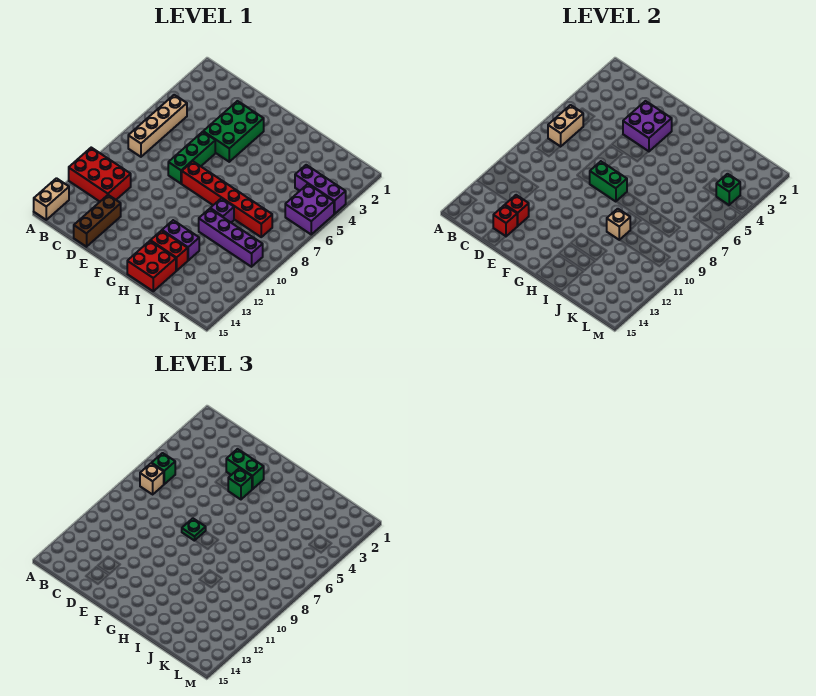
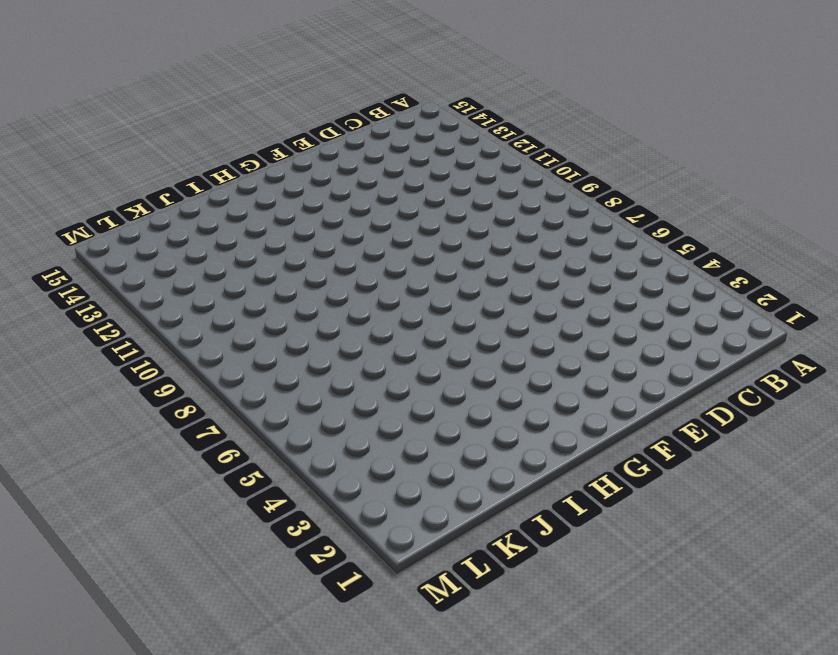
none -> red 2x3 brick [69,148,131,202]
none -> tan 1x2 brick [34,178,69,220]
none -> tan 1x4 brick [128,95,187,157]

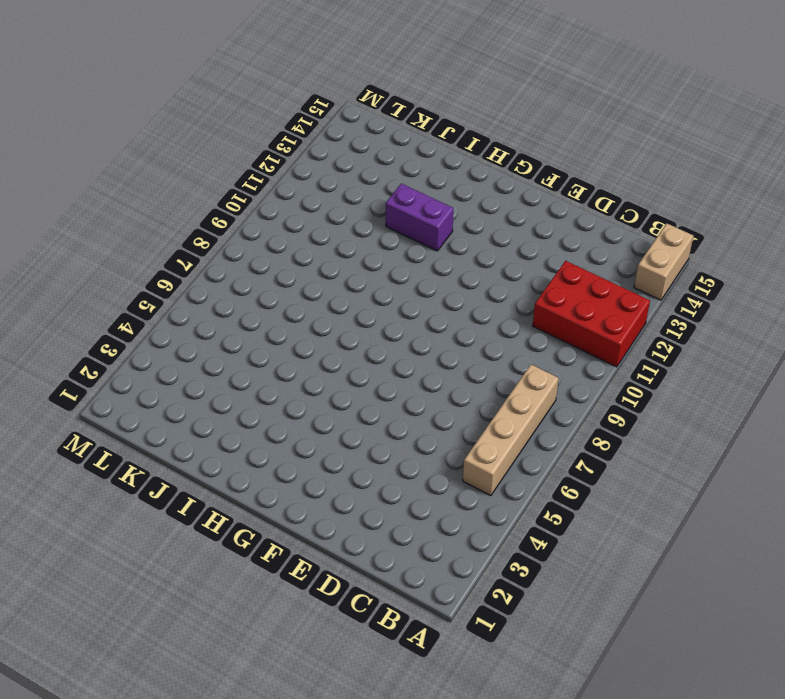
none -> brown 1x3 brick [74,195,121,247]
none -> green 2x3 brick [203,101,264,162]
none -> green 1x3 brick [168,132,215,184]

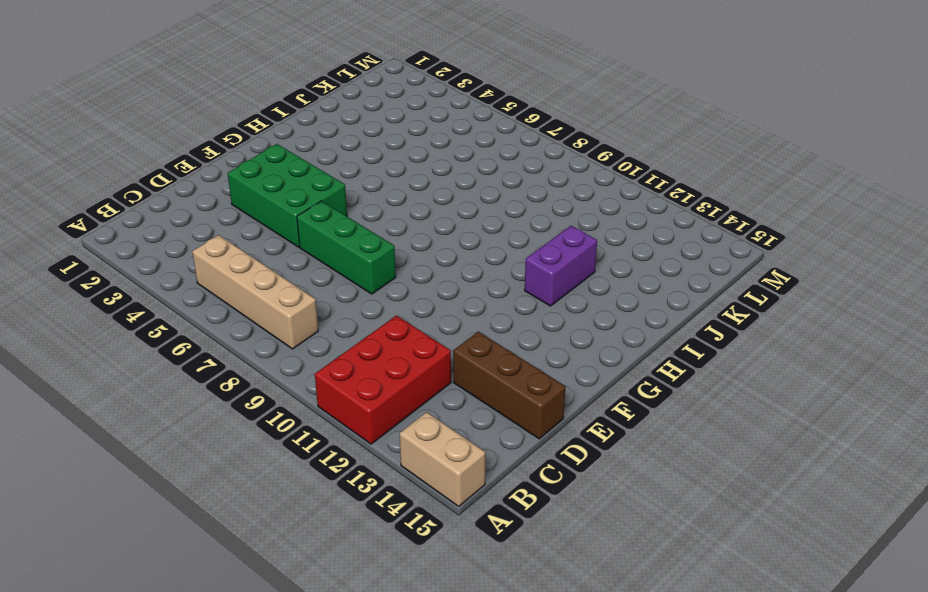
none -> red 1x6 brick [182,161,272,237]
none -> red 1x2 brick [150,231,188,271]
none -> red 2x2 brick [127,241,176,291]

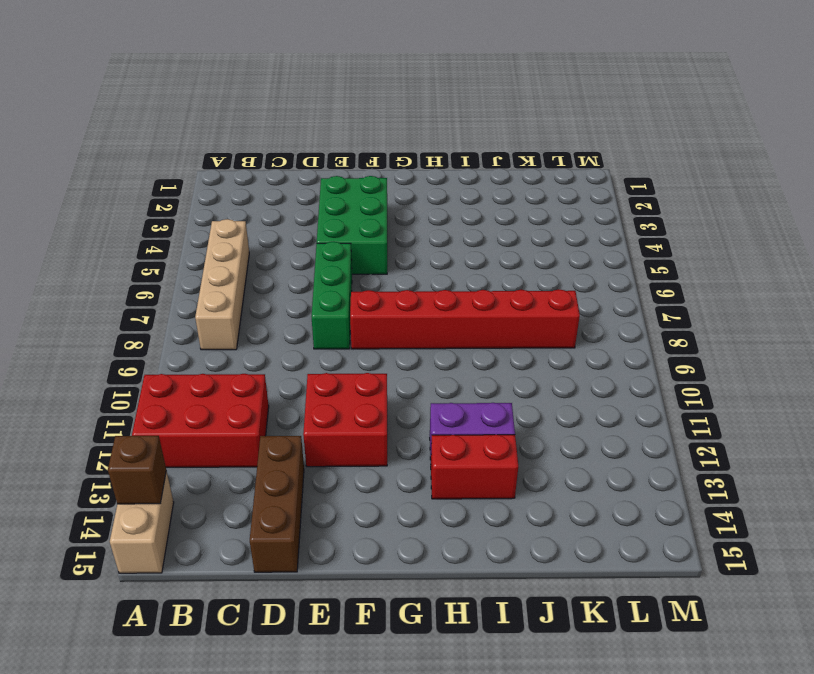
brown 1x1 brick [108,436,166,504] -> none
red 2x2 brick [303,373,387,467] -> red 2x2 brick moved to [127,241,176,291]
none -> purple 1x1 brick [210,198,234,222]
none -> purple 1x4 brick [199,209,263,267]
none -> purple 1x3 brick [295,165,346,214]

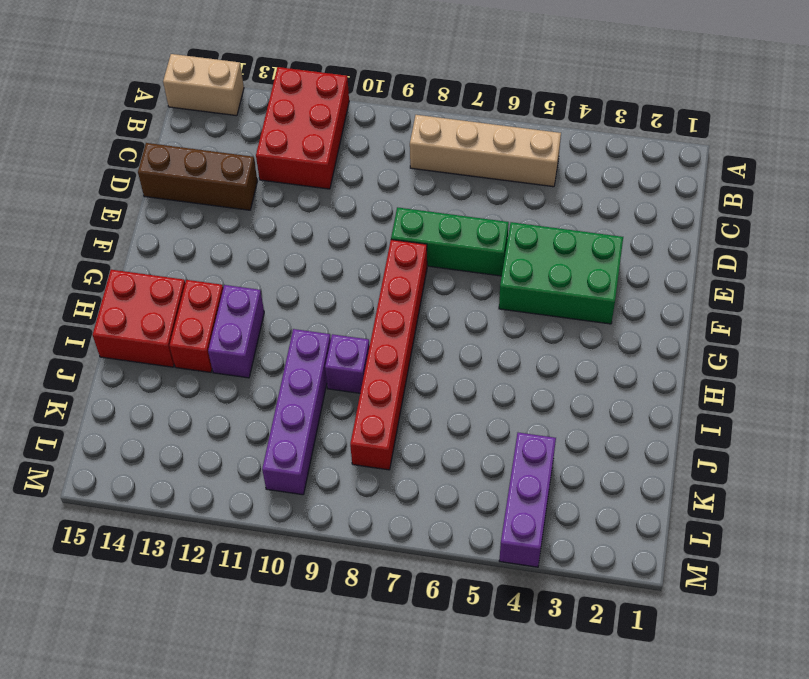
none -> purple 2x2 brick [285,184,334,235]
none -> tan 1x2 brick [548,105,583,147]
none -> red 1x1 brick [505,195,529,226]

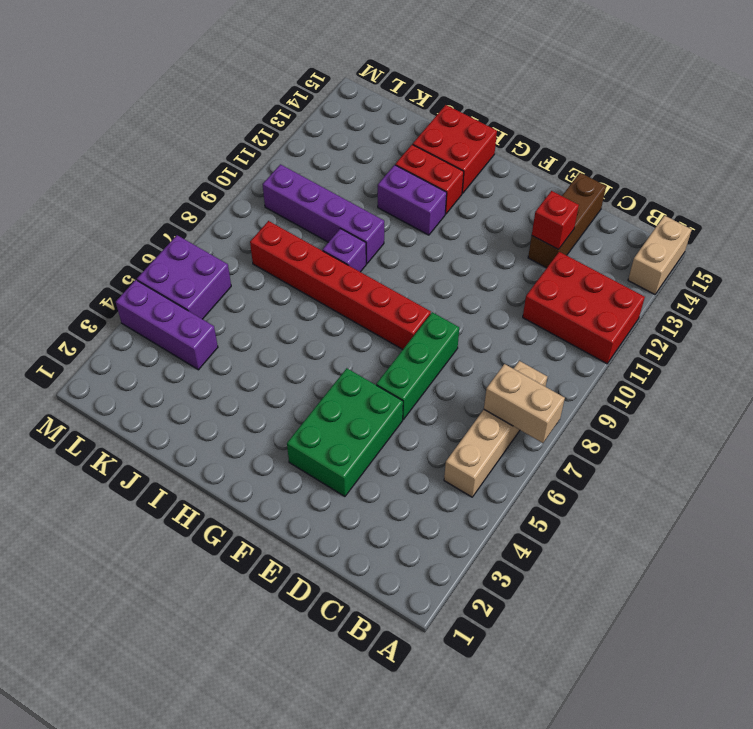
tan 1x2 brick [484,364,565,443] -> tan 1x2 brick turned to [548,105,583,147]
none -> red 1x1 brick [493,205,517,236]
none -> purple 2x2 brick [623,101,672,151]
none -> green 1x2 brick [590,161,627,202]

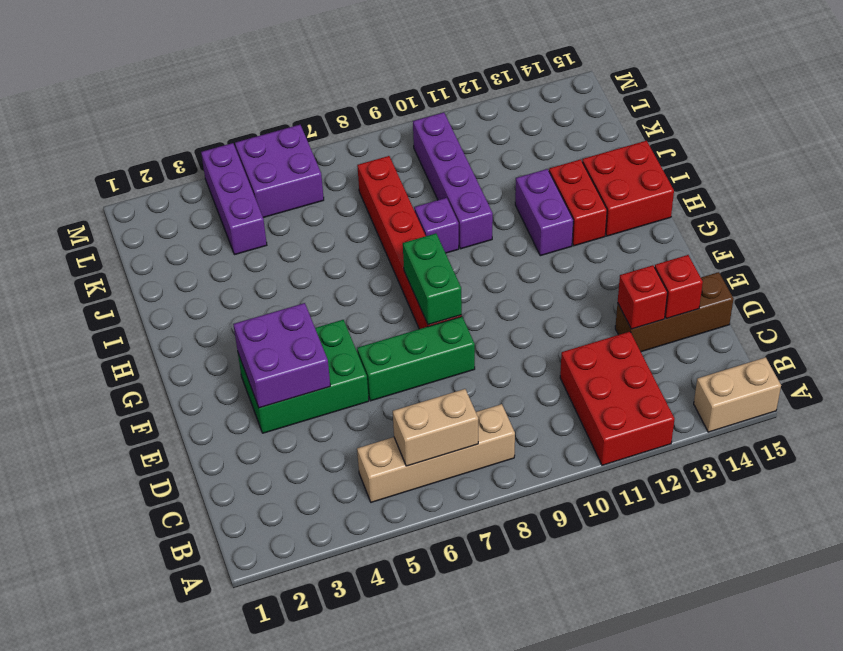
none -> tan 1x1 brick [607,209,630,240]
none -> green 1x1 brick [716,174,740,205]
none -> green 1x1 brick [152,453,175,484]

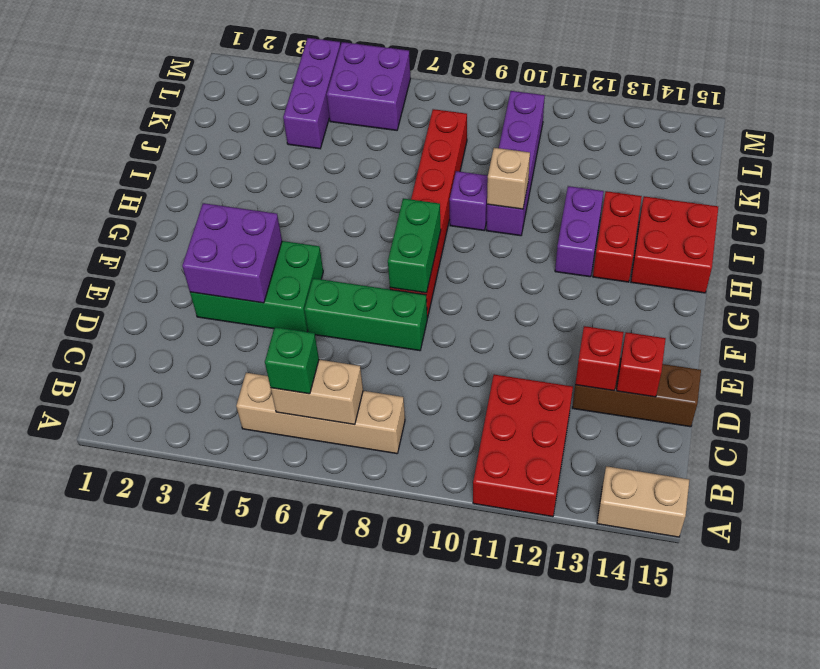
none -> green 1x1 brick [716,174,740,205]
none -> tan 1x1 brick [140,463,164,494]
none -> green 1x2 brick [226,449,264,489]

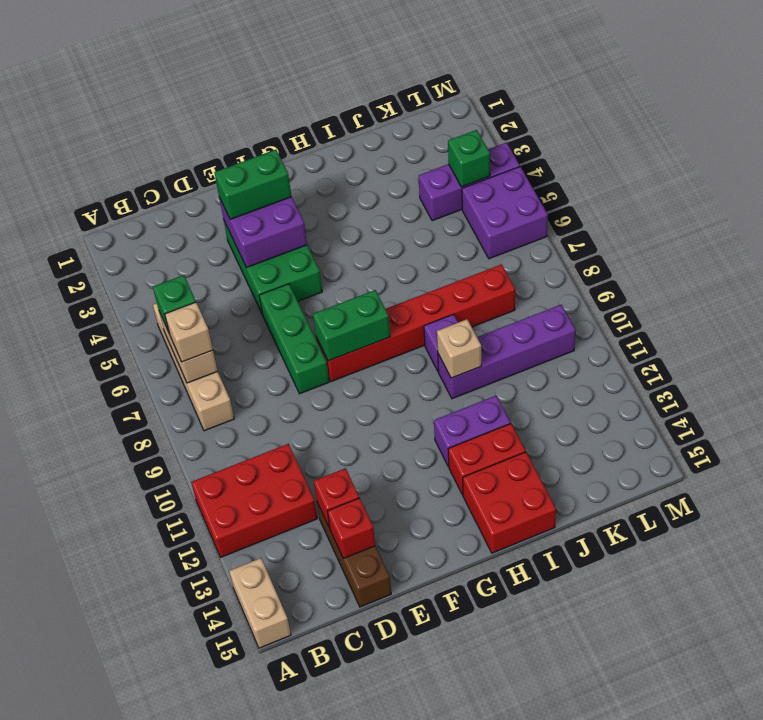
none -> green 1x1 brick [228,468,252,499]
none -> green 1x1 plate [182,518,206,541]

